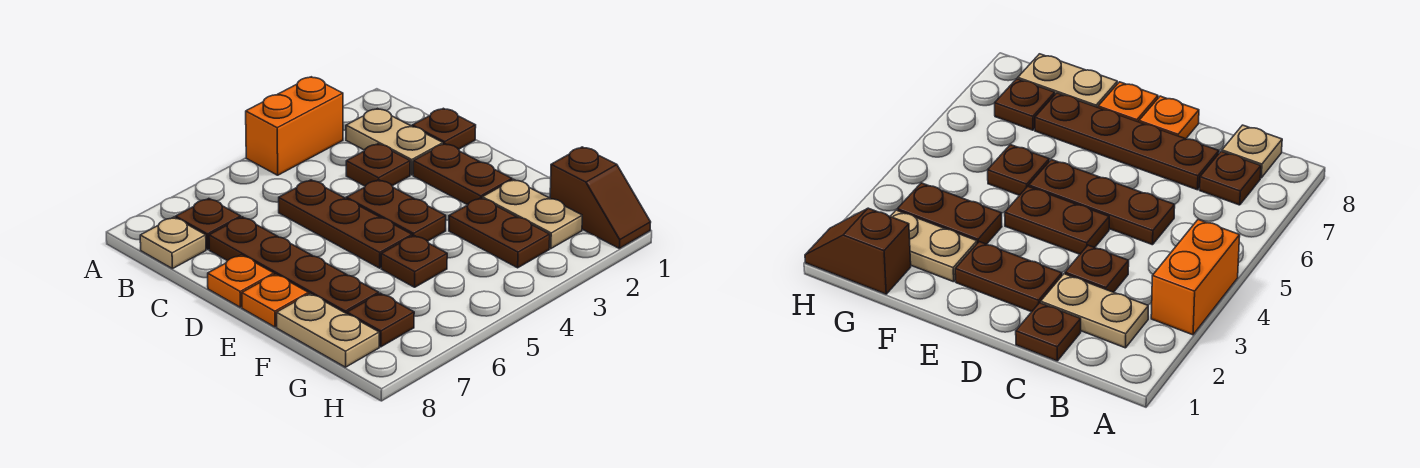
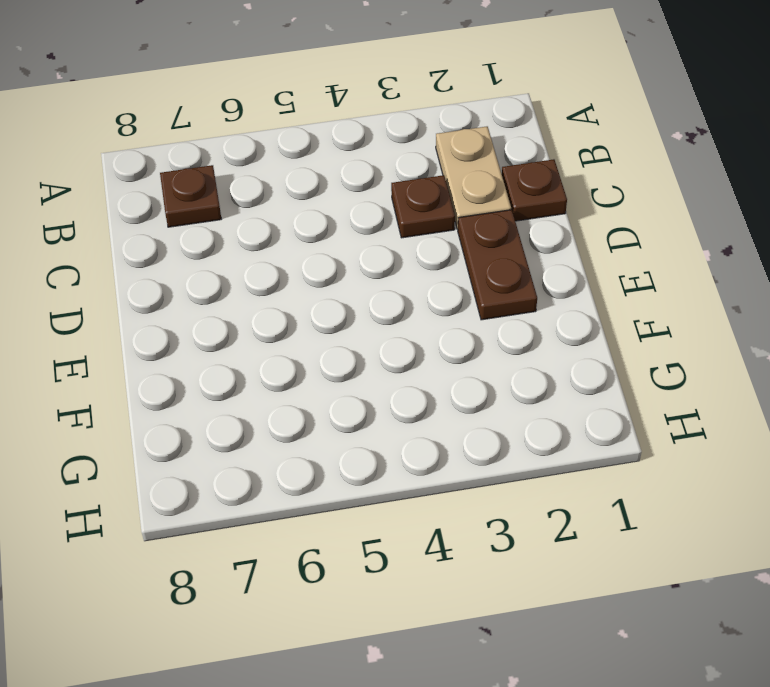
none -> orange 1x2 brick [246,77,343,175]
none -> tan 1x1 plate [140,217,206,269]
none -> brown 1x3 plate [279,180,412,268]

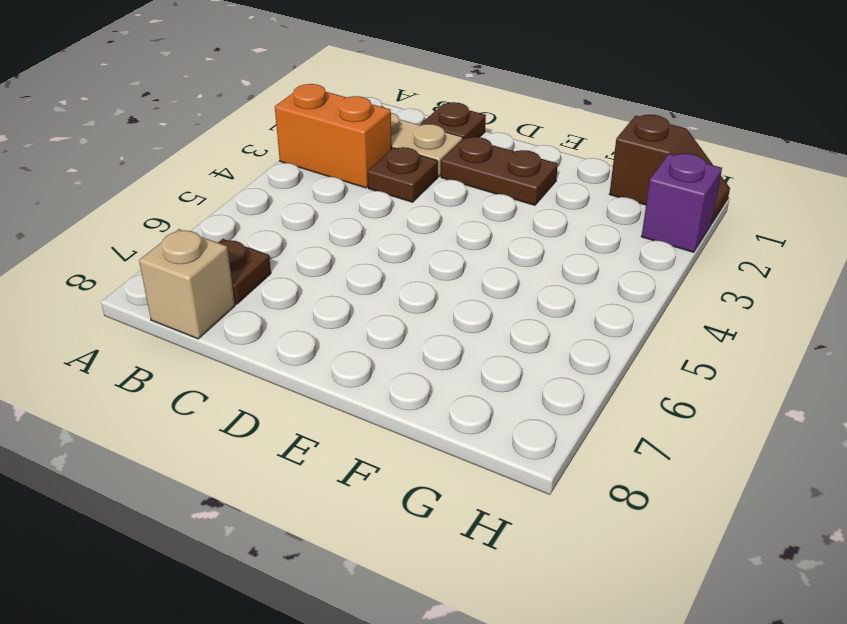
orange 1x2 brick [275,84,392,188] -> orange 1x2 brick turned to [246,77,343,175]
tan 1x1 brick [139,229,235,339] -> tan 1x1 plate [140,217,206,269]
purple 1x1 brick [641,153,722,252] -> none
none -> brown 1x3 plate [279,180,412,268]
none -> brown 1x4 plate [209,217,379,314]
none -> brown 1x2 plate [346,180,446,241]

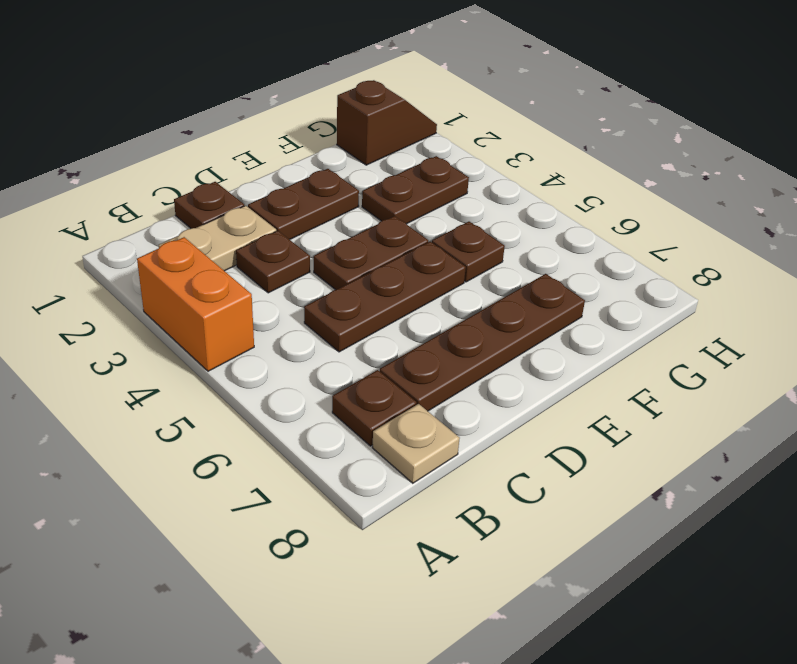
none -> orange 1x1 plate [208,255,274,307]
none -> orange 1x1 plate [242,274,309,327]
none -> tan 1x2 plate [482,179,582,249]

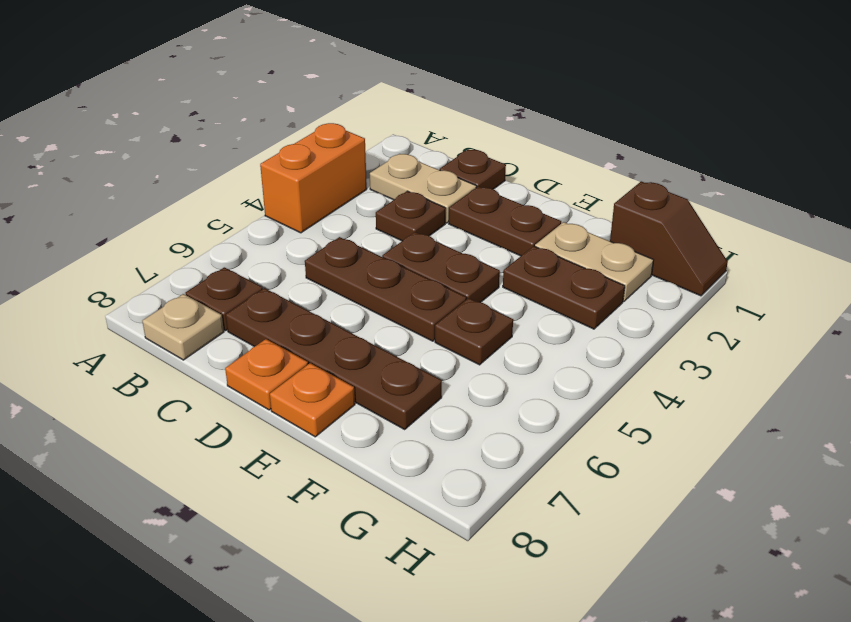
none -> tan 1x2 plate [277,294,379,367]
none -> brown 1x1 plate [347,293,414,347]

